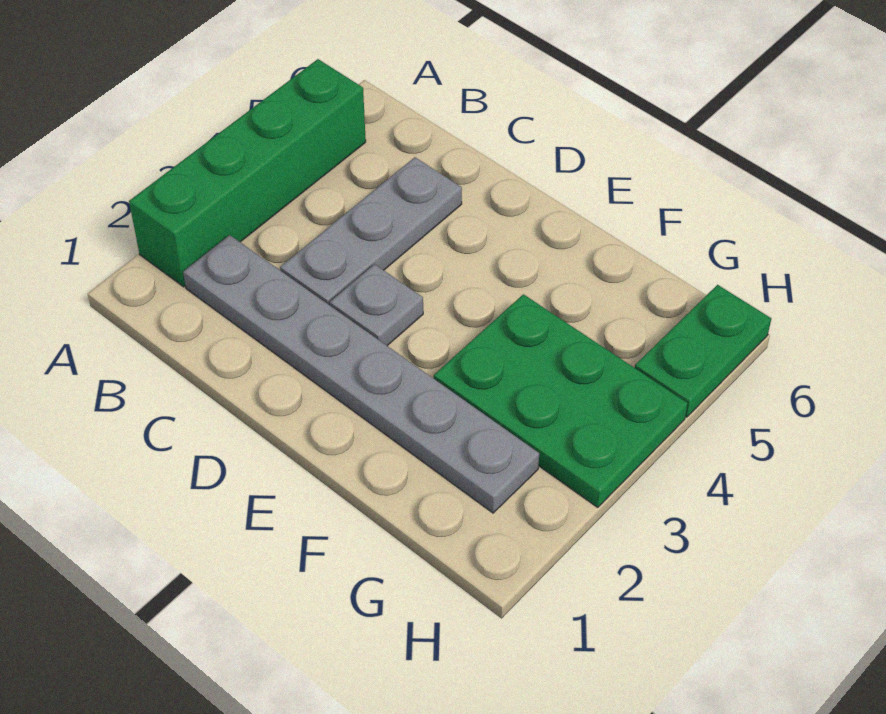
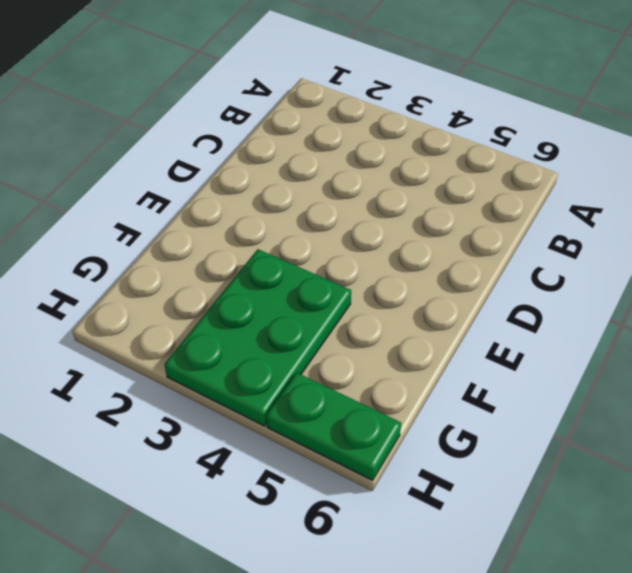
none -> green 1x4 brick [129,59,366,287]
none -> grey 1x6 plate [183,235,539,513]

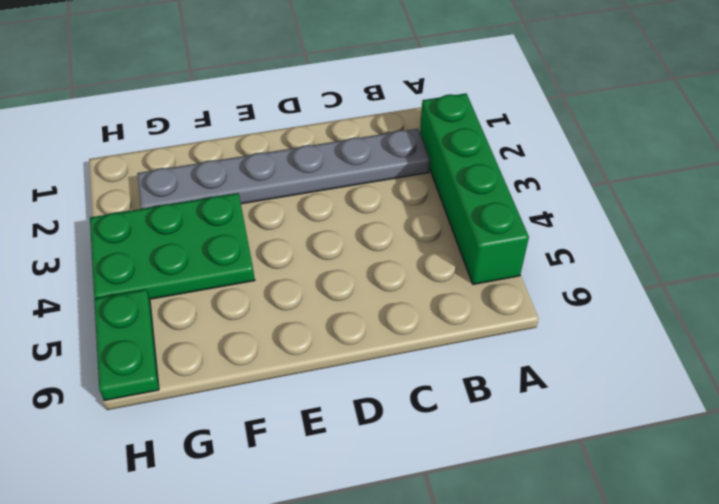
none -> grey 1x3 plate [280,157,462,305]
none -> grey 1x1 plate [330,264,423,346]

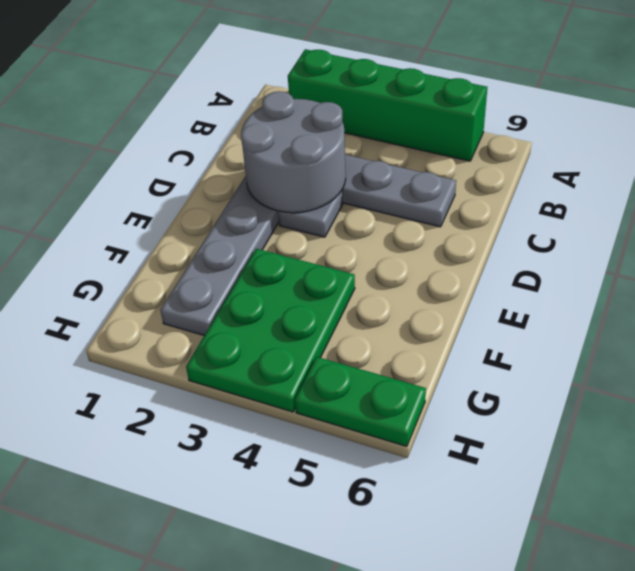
grey 2x2 round brick [241,91,346,213] -> none

